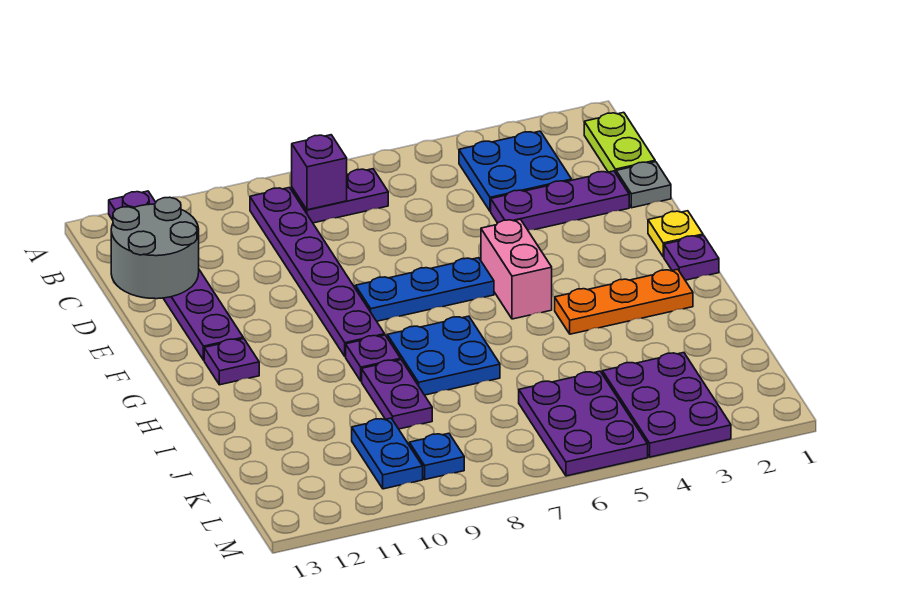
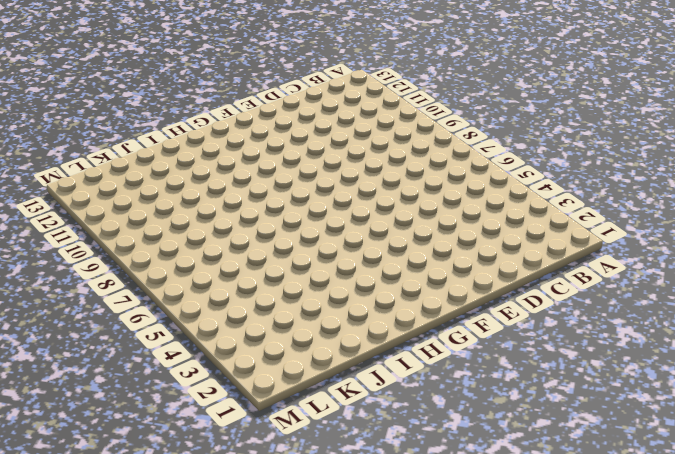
none -> purple 1x6 plate [109,191,243,360]
none -> lime 1x2 plate [584,112,655,173]
none -> blue 2x2 plate [459,131,572,211]

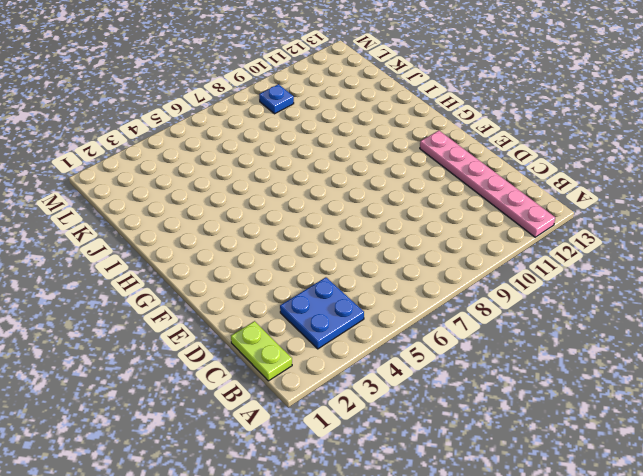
pink 1x6 plate [420,130,555,237] -> purple 1x6 plate [109,191,243,360]
none -> purple 1x2 plate [292,169,388,223]
none -> purple 1x6 plate [250,188,385,357]
none -> grey 1x1 plate [616,162,671,208]

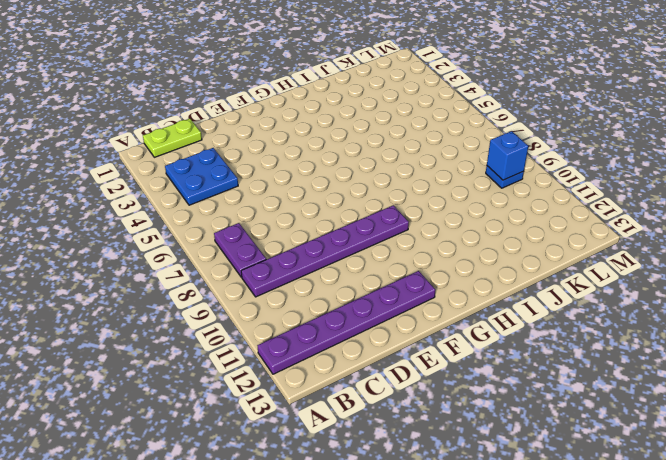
blue 1x1 brick [487,131,528,180] -> none
none -> grey 1x1 plate [616,162,671,208]
none -> purple 1x3 plate [491,171,629,230]
none -> yellow 1x1 plate [648,211,703,257]

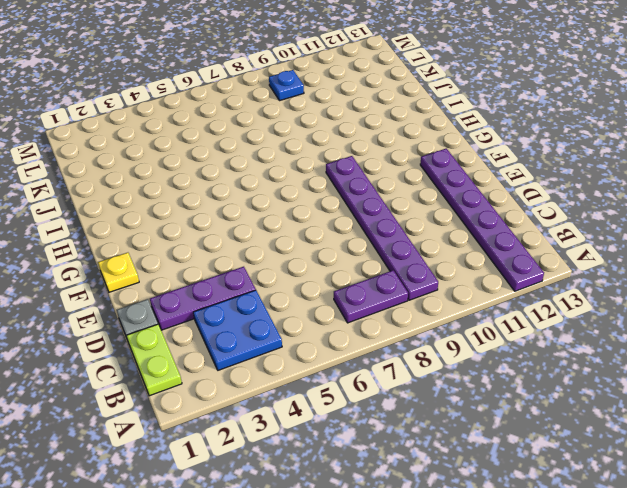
none -> pink 1x2 brick [481,219,552,319]
none -> blue 1x3 plate [355,258,494,321]
none -> purple 1x1 plate [664,235,719,280]

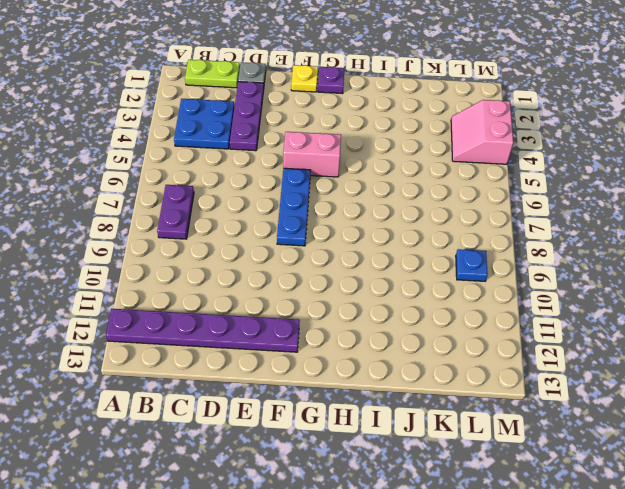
pink 2x2 slope [451,100,513,164] -> purple 2x3 plate [602,353,731,457]
none -> purple 1x6 plate [250,188,385,357]
none -> purple 1x1 plate [204,339,259,385]
none -> orange 1x3 plate [555,269,693,334]

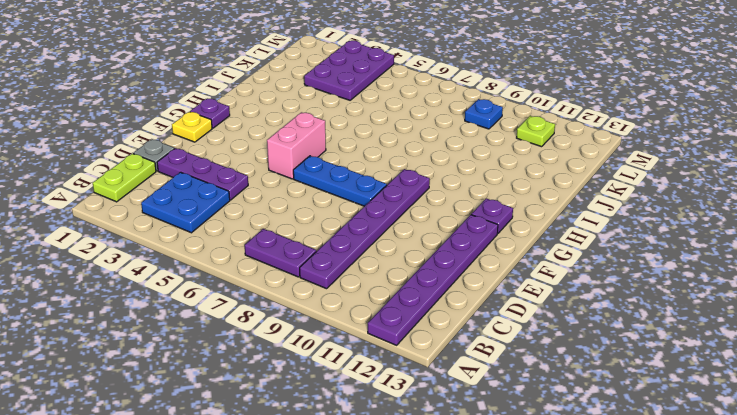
lime 1x1 plate [517,116,555,147] -> none
none -> orange 1x3 plate [555,269,693,334]
none -> blue 2x2 plate [387,316,500,395]
none -> purple 1x1 plate [346,335,401,381]

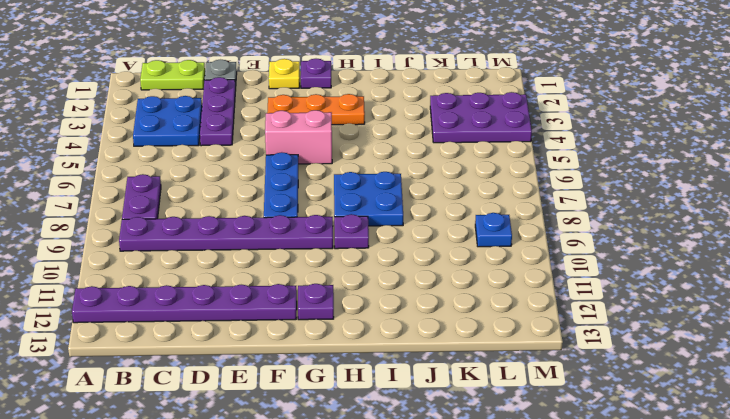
orange 1x3 plate [267,94,365,125] -> orange 1x3 plate turned to [555,269,693,334]
none -> purple 1x2 plate [362,360,432,429]
none -> purple 2x3 plate [519,371,648,476]
none -> blue 1x2 plate [352,418,423,489]

